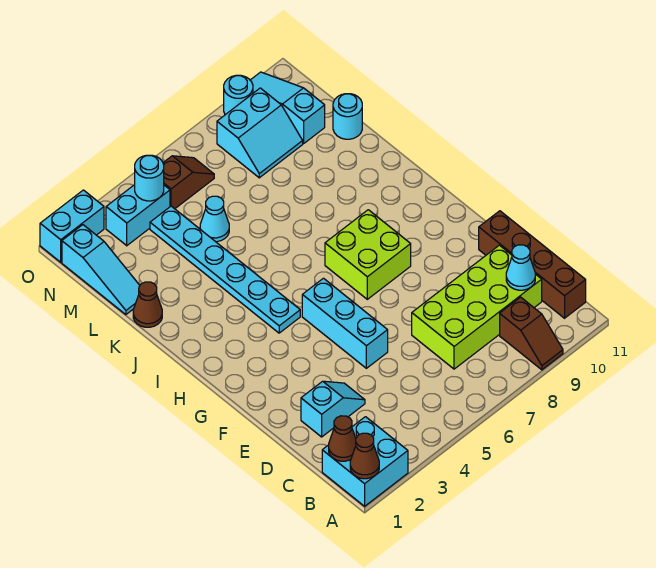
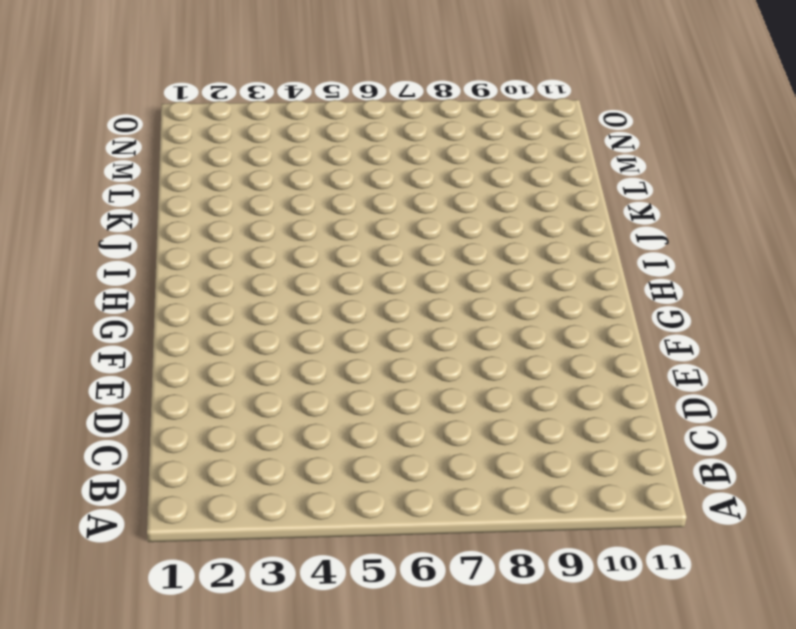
none -> cyan 2x2 brick [322,417,408,506]
none -> brown 1x2 slope [500,297,563,370]
none -> brown 1x4 brick [479,211,586,318]

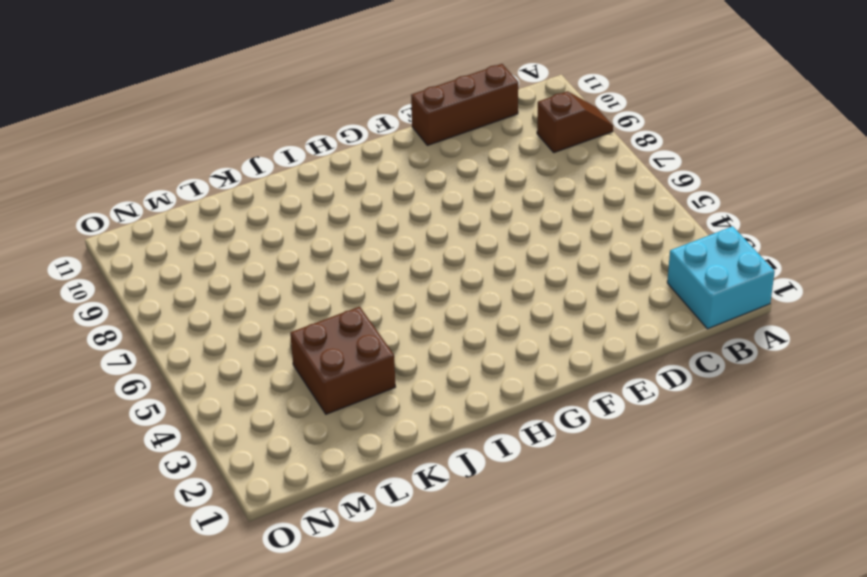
brown 1x3 brick [411,64,518,145] -> brown 1x4 brick [479,211,586,318]
brown 2x2 brick [290,307,396,414] -> cyan 1x6 plate [150,206,300,333]
none -> lime 2x4 brick [412,245,542,369]
none -> cyan 1x2 slope [301,381,365,437]
none -> cyan 1x3 brick [302,278,388,368]

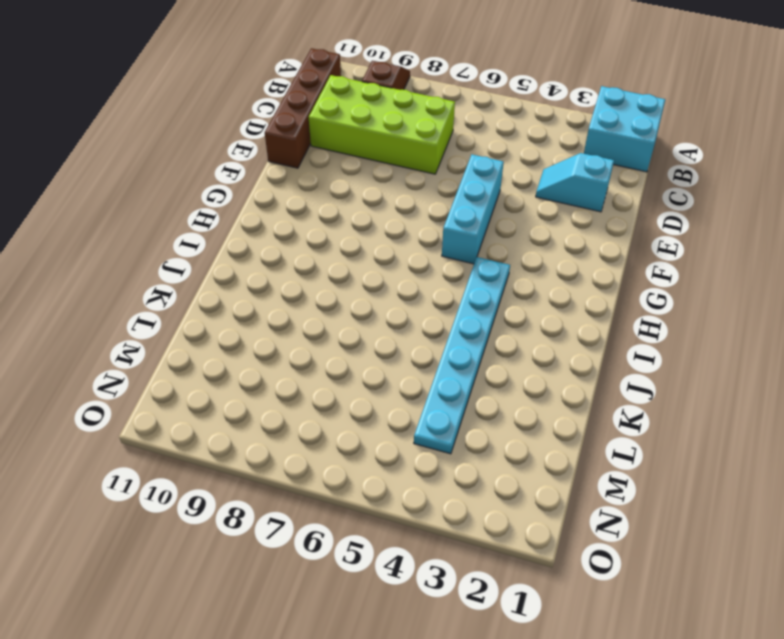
none -> lime 2x2 brick [325,210,411,299]
none -> brown 1x1 cone [133,282,162,327]
none -> cyan 1x3 slope [62,225,140,315]

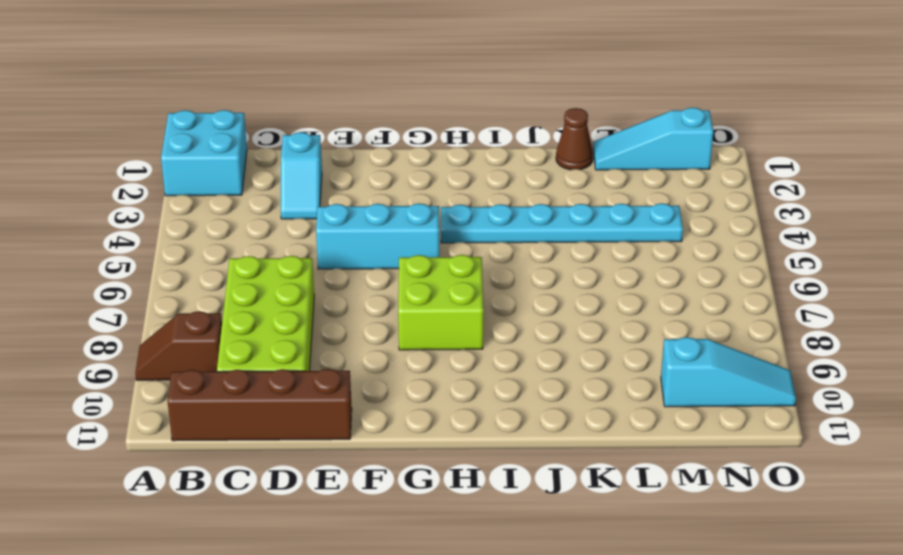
none -> cyan 1x1 cone [200,196,229,242]
none -> cyan 1x1 round brick [333,94,362,139]
none -> cyan 2x2 slope [217,88,303,178]

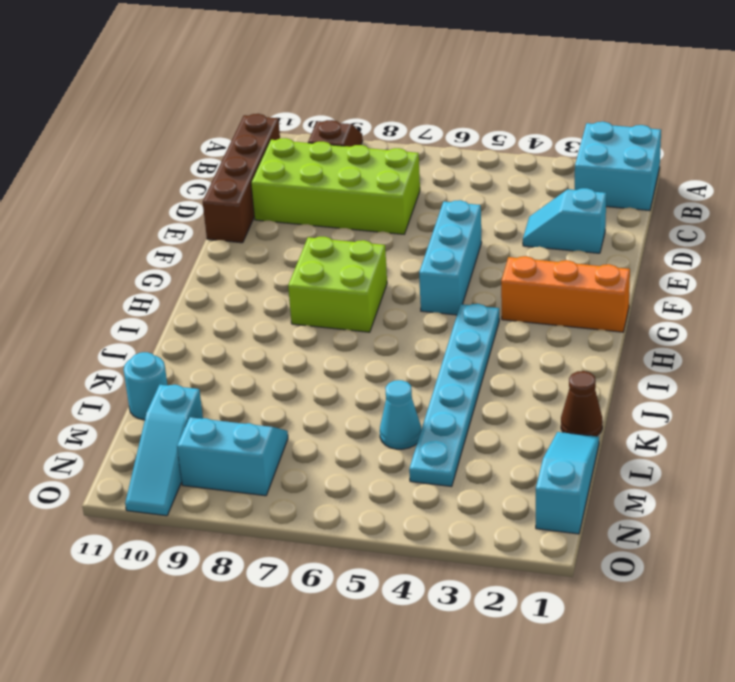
orange 1x3 brick [501,256,630,332] -> none
none -> cyan 1x2 brick [106,185,170,246]
none -> brown 1x2 slope [163,156,214,209]
none -> cyan 1x2 brick [40,190,104,262]

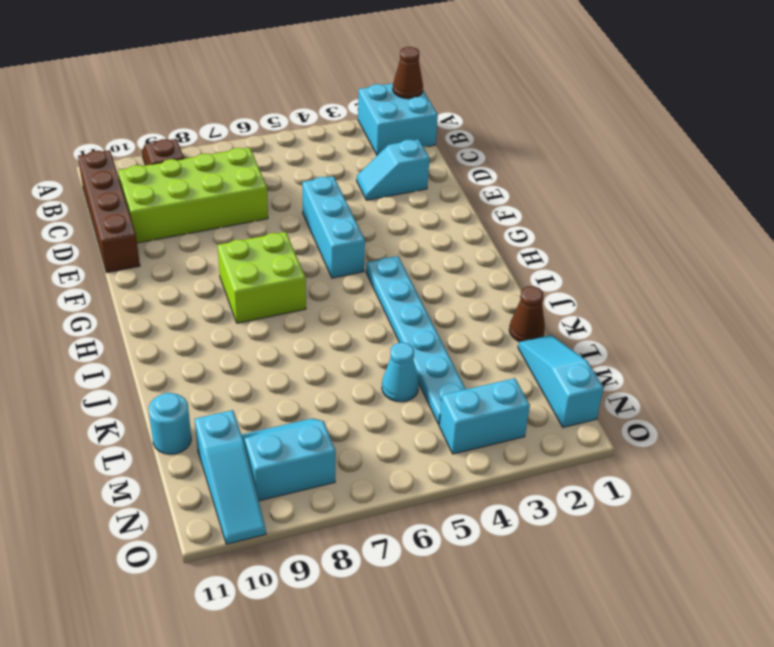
none -> brown 1x2 slope [163,156,214,209]
none -> cyan 1x2 brick [40,190,104,262]
none -> cyan 1x1 round brick [224,75,253,115]

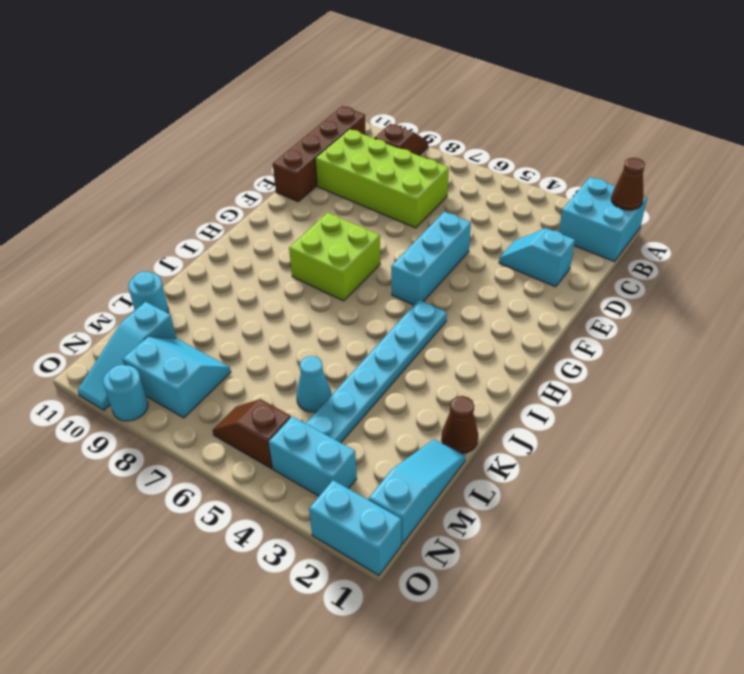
none -> brown 1x1 cone [329,416,356,461]
none -> cyan 1x1 cone [506,245,535,290]
none -> cyan 1x1 round brick [135,155,164,201]

